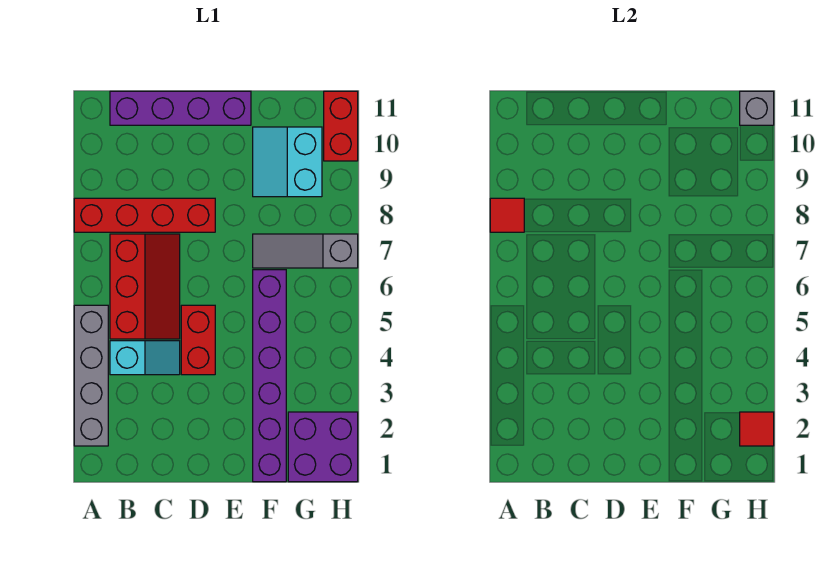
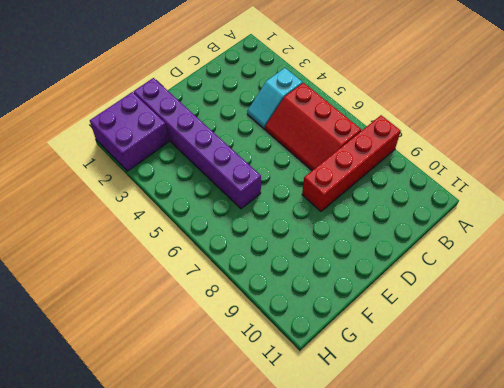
none -> grey 1x4 brick [74,305,108,446]
none -> purple 1x4 brick [110,91,251,125]
none -> red 1x2 brick [181,305,215,375]

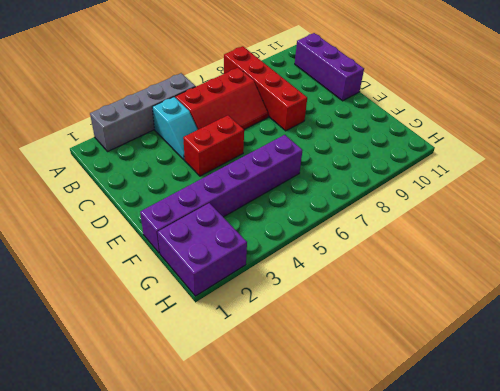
purple 1x3 brick [295,33,364,101] -> purple 1x4 brick [110,91,251,125]
none -> grey 1x3 slope [253,234,358,268]
none -> cyan 2x2 slope [253,127,322,197]
none -> red 1x2 brick [324,91,358,161]

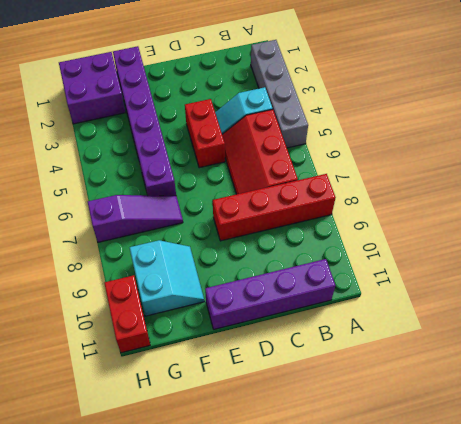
purple 1x3 slope [88,195,183,242] -> grey 1x3 slope [253,234,358,268]
none -> red 1x1 tile [490,198,524,232]
none -> red 1x1 tile [740,412,774,446]
none -> grey 1x1 brick [740,91,774,125]

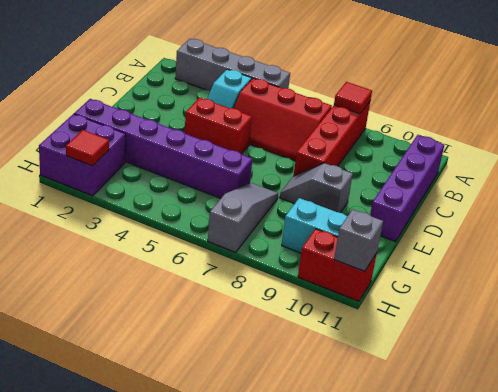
grey 1x2 slope [280,163,353,213] -> none

